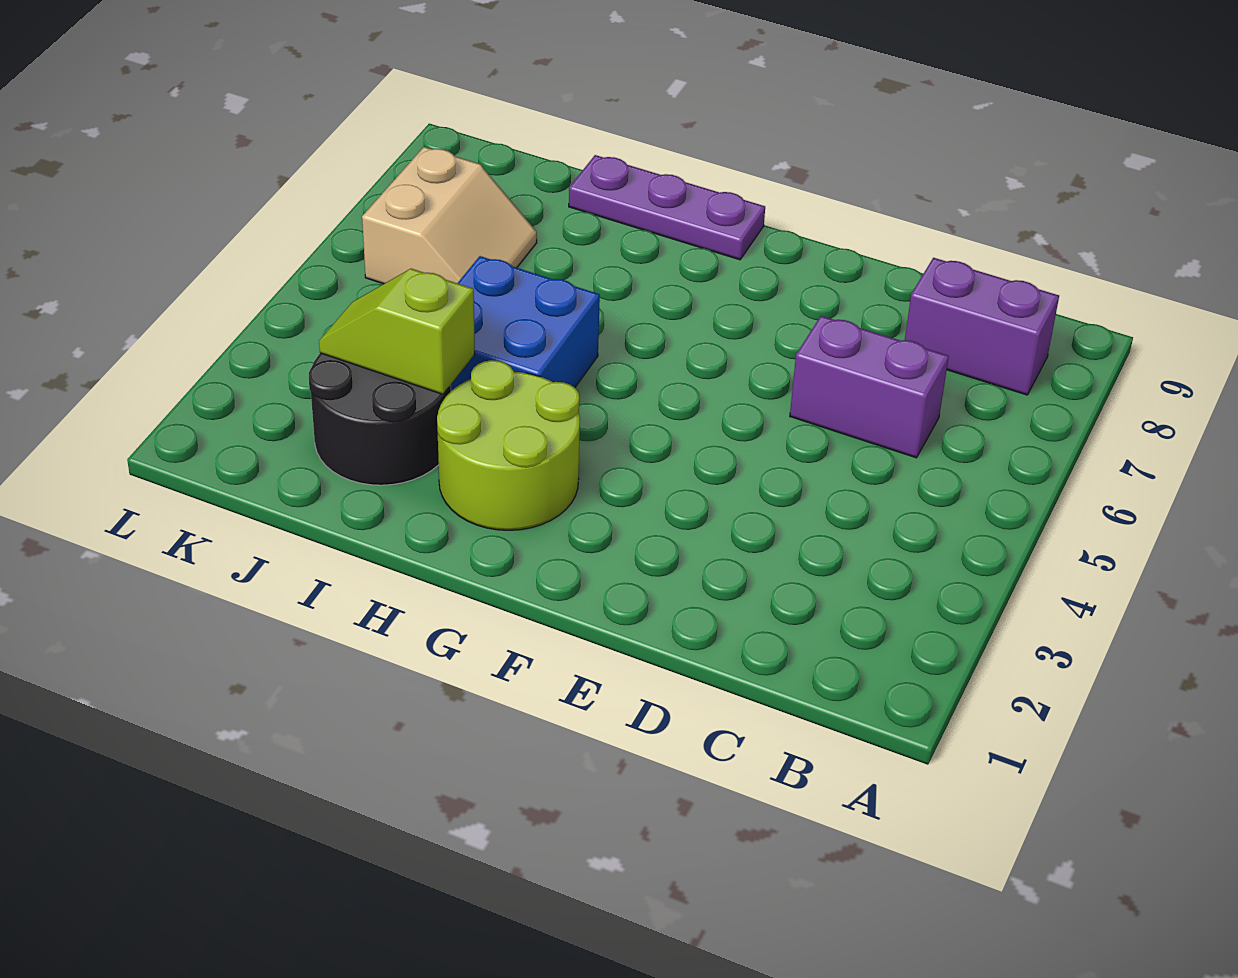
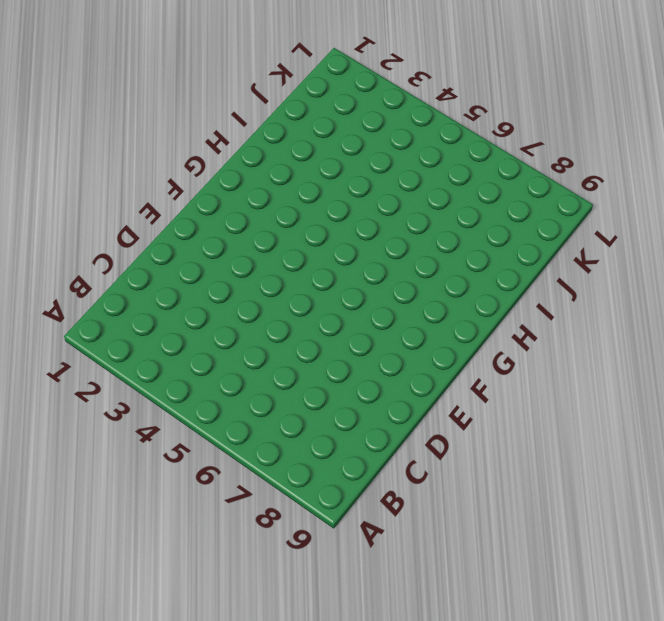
none -> purple 1x2 brick [905,258,1059,395]
none -> purple 1x2 brick [790,316,949,458]

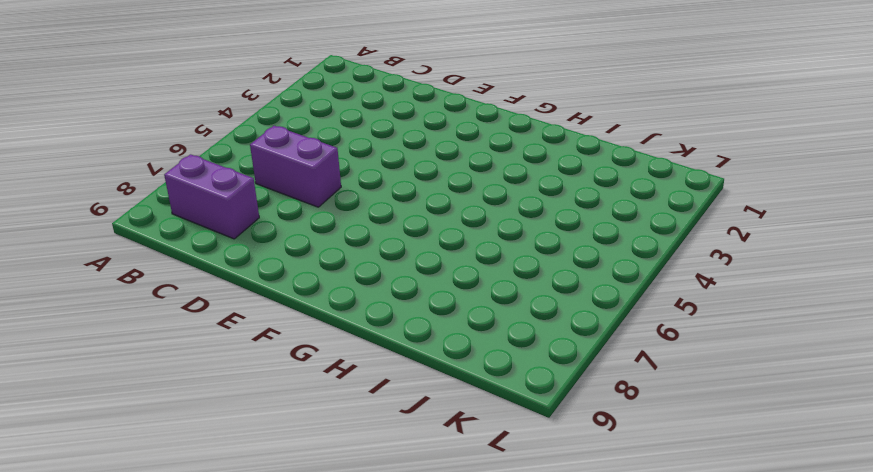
none -> lime 2x2 round brick [437,360,580,530]
none -> purple 1x3 plate [569,155,765,260]

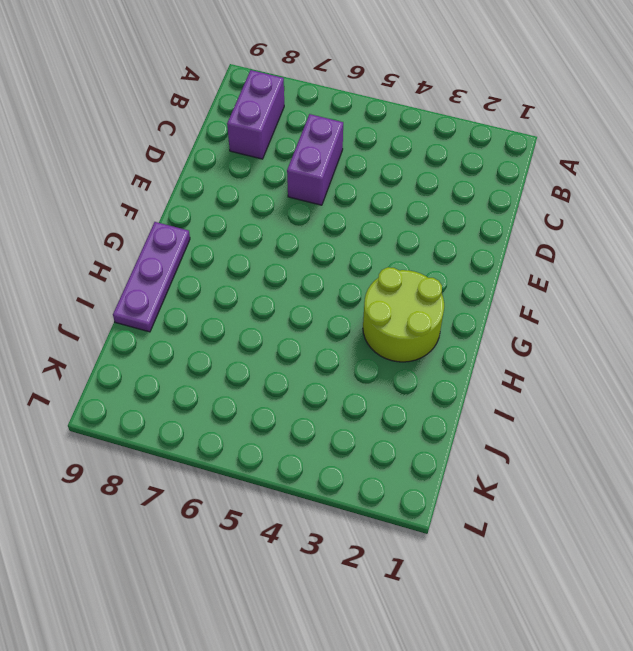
none -> blue 2x2 brick [451,256,600,391]
none -> black 2x2 round brick [309,353,451,485]

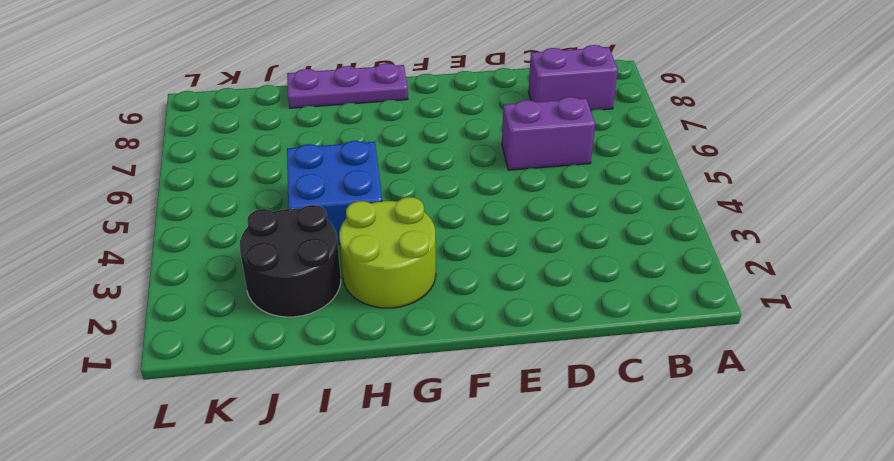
none -> tan 2x2 slope [362,147,537,284]
none -> lime 1x2 slope [319,269,475,394]

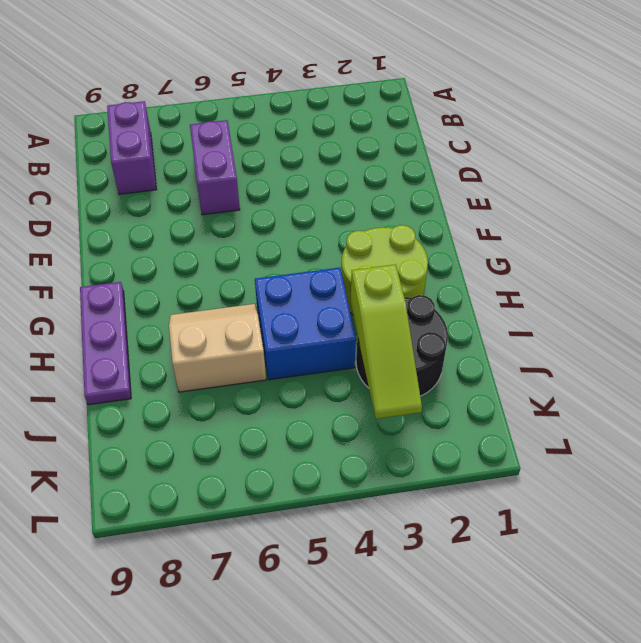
tan 2x2 slope [169,304,266,392] -> tan 2x2 slope moved to [362,147,537,284]
lime 1x3 slope [350,264,422,419] -> lime 1x2 slope [319,269,475,394]

